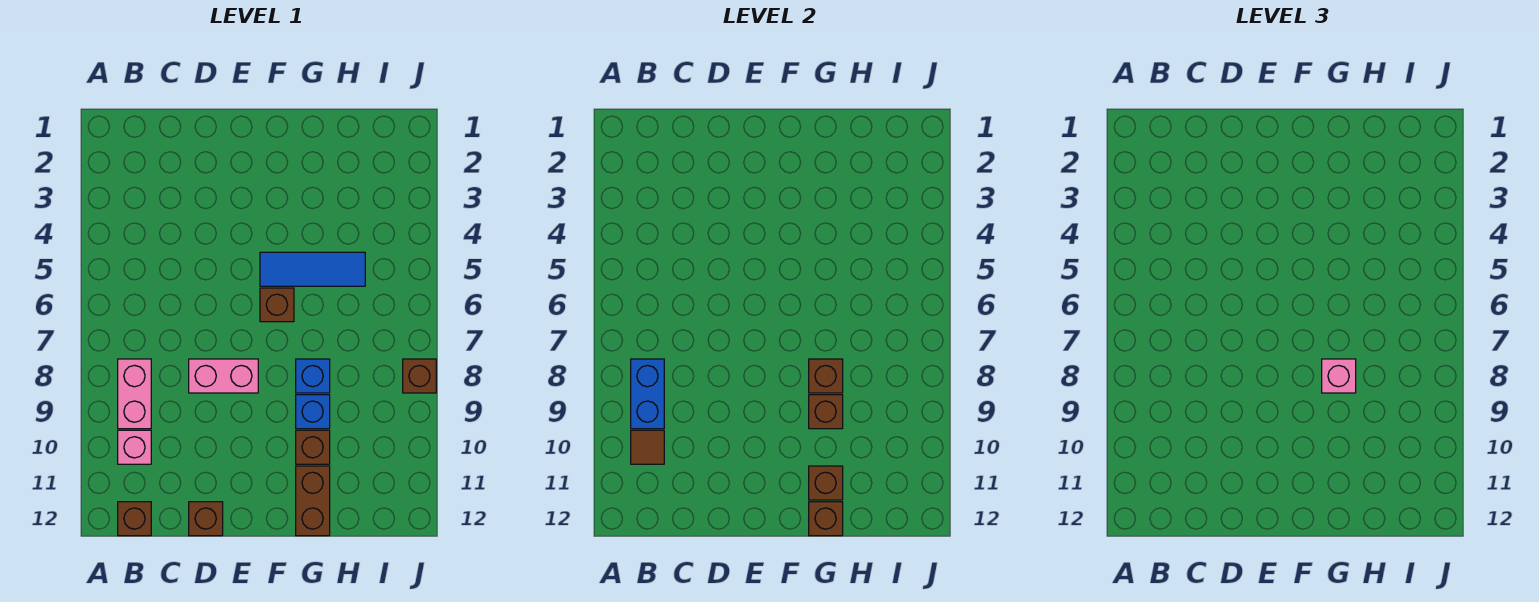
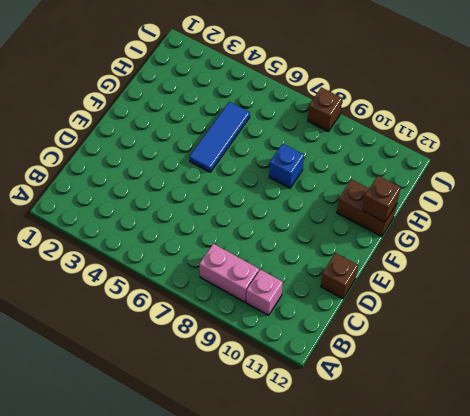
none -> brown 1x1 brick [118,502,151,536]
none -> pink 1x2 brick [189,359,258,393]
none -> brown 1x1 brick [260,288,294,322]

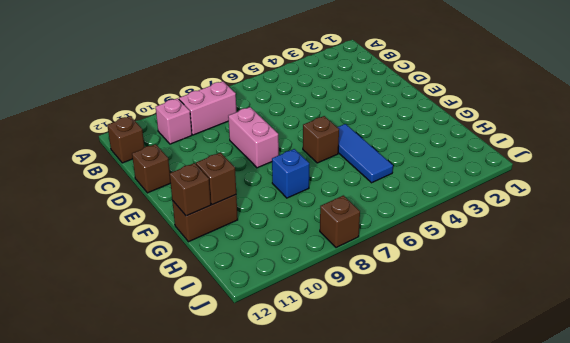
none -> blue 1x1 brick [296,395,330,429]
none -> brown 1x1 brick [296,430,330,464]
none -> blue 1x2 brick [631,359,664,429]

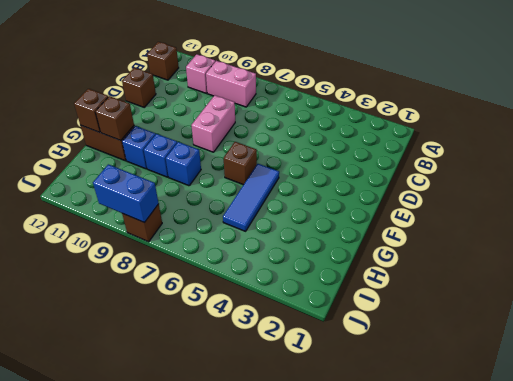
blue 1x1 brick [122,126,156,169] -> brown 1x1 brick [296,430,330,464]
blue 1x2 brick [93,164,159,223] -> blue 1x2 brick moved to [631,359,664,429]
none -> brown 1x1 tile [631,430,664,464]
none -> brown 1x1 brick [809,359,843,393]
none -> brown 1x1 brick [809,395,843,429]

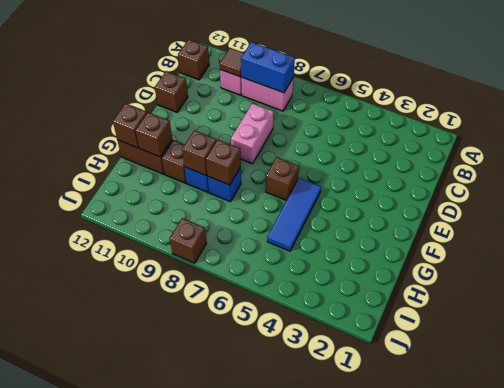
none -> pink 1x1 brick [1322,359,1356,393]

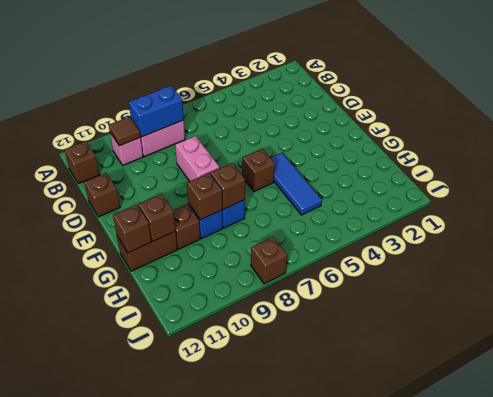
none -> pink 1x1 brick [1322,359,1356,393]

